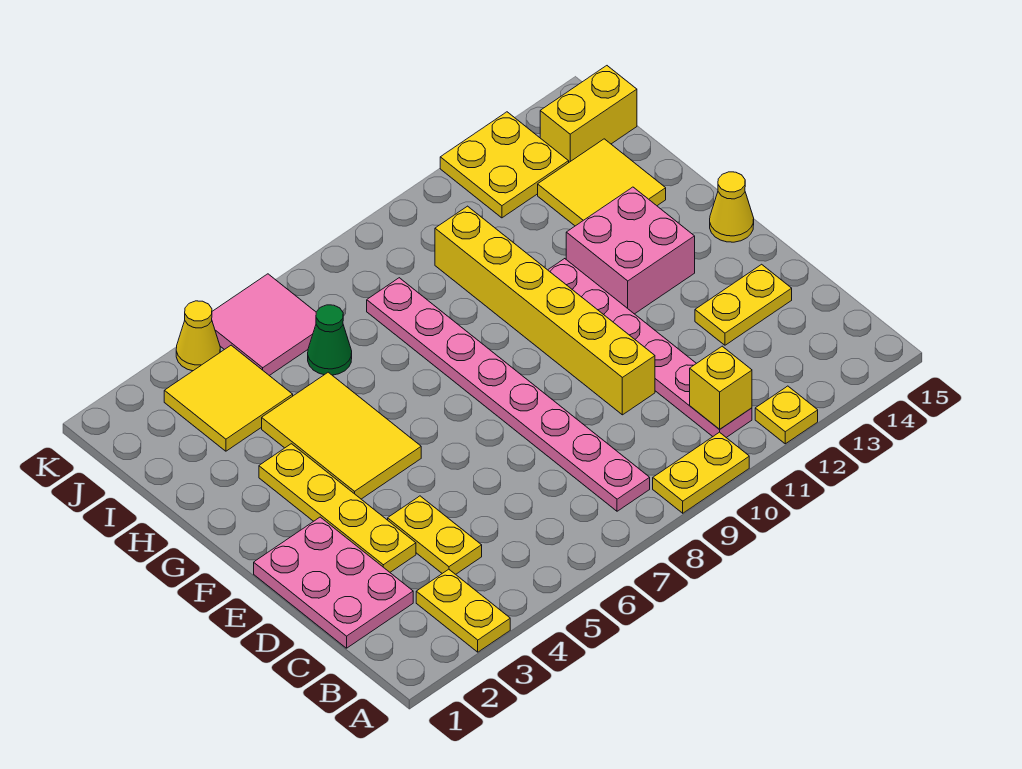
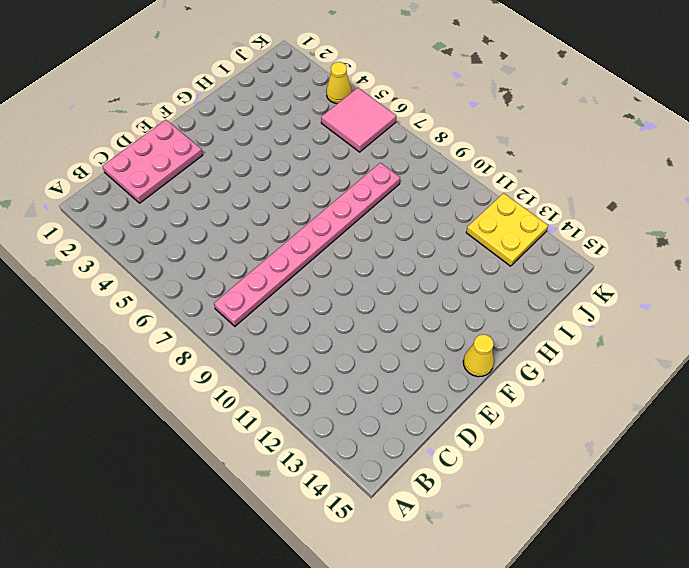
none -> yellow 1x2 plate [416,569,510,652]
none -> yellow 1x2 plate [653,432,749,513]
none -> yellow 1x1 plate [755,386,818,444]

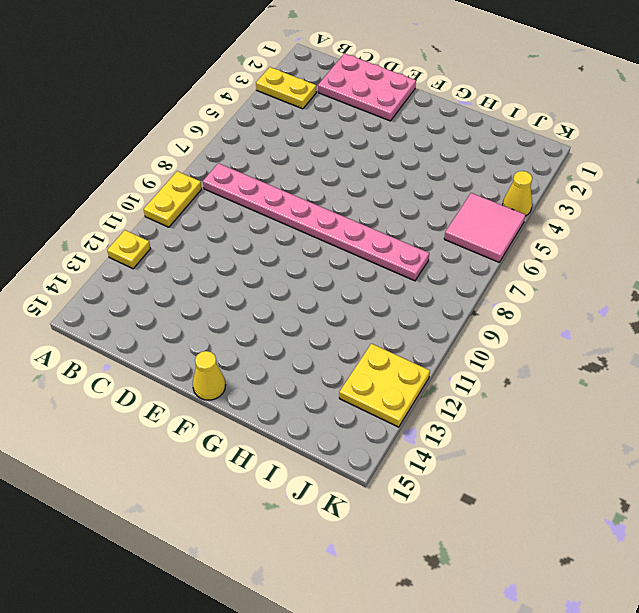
none -> pink 1x6 plate [548,259,752,438]
none -> yellow 1x2 plate [388,496,482,574]
none -> yellow 1x4 plate [259,444,416,572]

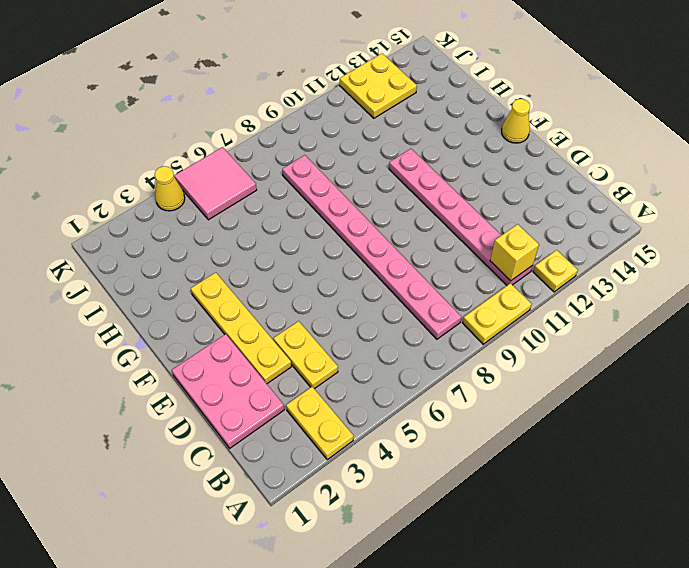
none -> yellow 1x6 brick [435,206,655,415]
none -> yellow 1x2 plate [695,264,792,345]
none -> yellow 2x3 tile [262,372,421,499]

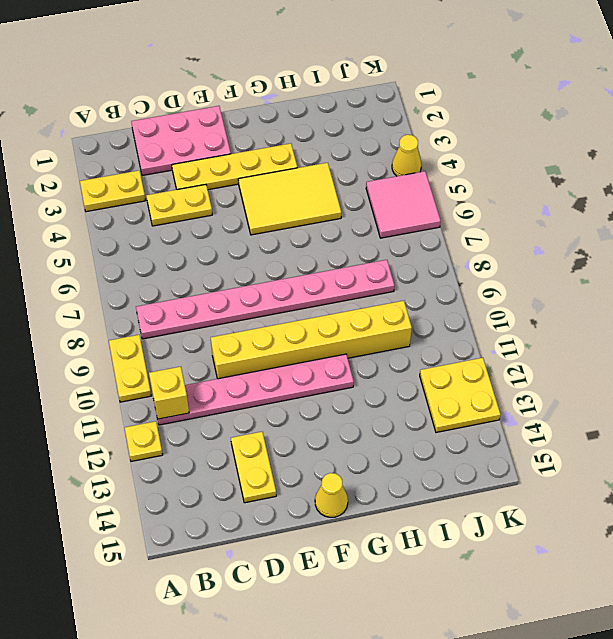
none -> pink 2x2 brick [566,187,695,314]
none -> yellow 2x2 tile [538,139,666,226]
none -> yellow 2x2 tile [164,345,293,451]

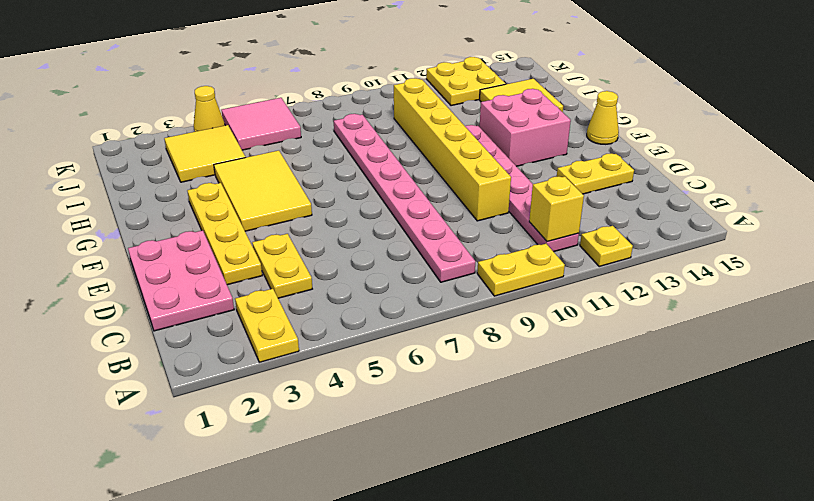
none -> green 1x1 cone [308,305,352,375]
none -> yellow 1x2 brick [540,66,637,162]

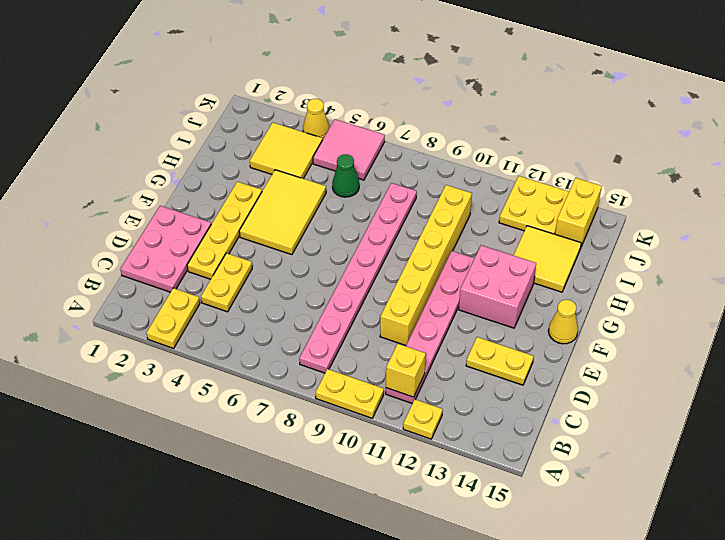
yellow 1x2 brick [555,178,602,247] -> yellow 1x2 brick turned to [540,66,637,162]

